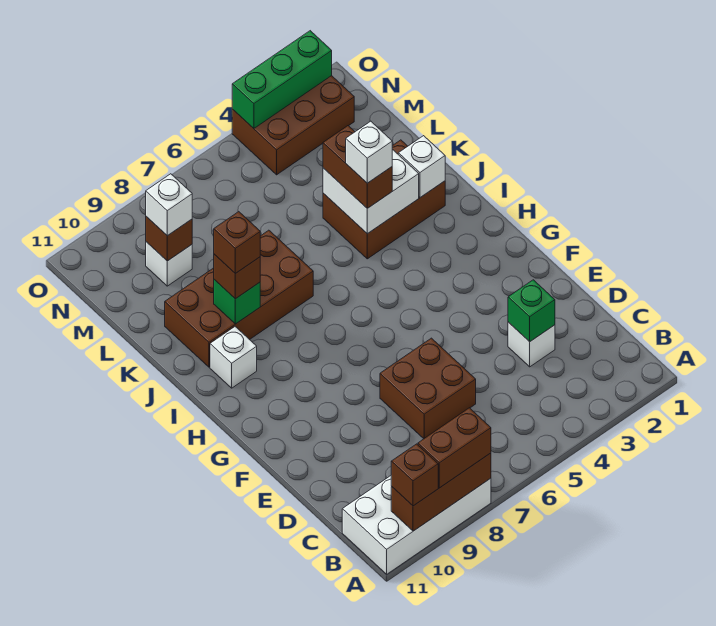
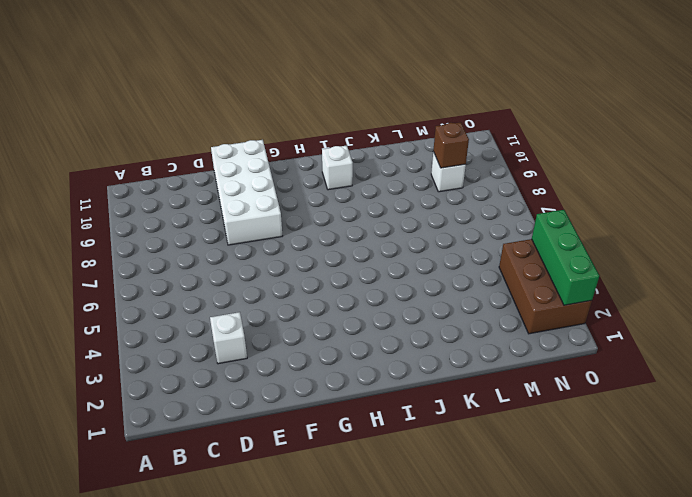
white 2x4 brick [211,140,282,245] -> white 2x4 brick moved to [342,476,491,574]
none -> brown 2x2 brick [380,338,476,439]
none -> brown 2x3 brick [323,140,445,259]
none -> brown 2x4 brick [165,230,313,367]

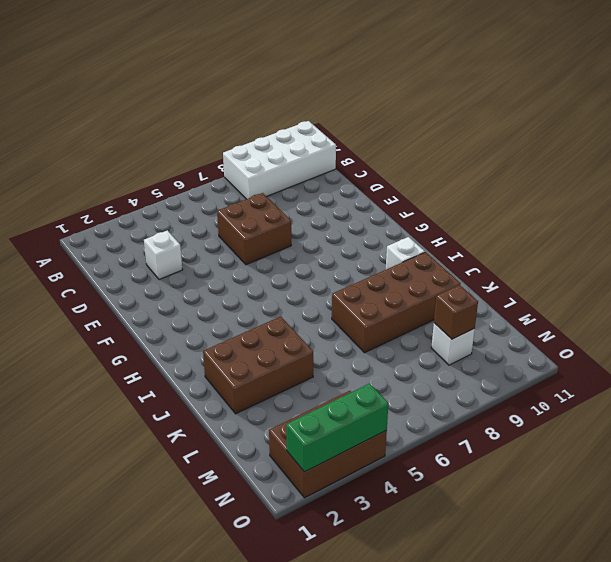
none -> brown 1x3 brick [391,453,491,531]
none -> green 1x1 brick [508,280,555,342]
none -> white 1x1 brick [398,136,445,198]

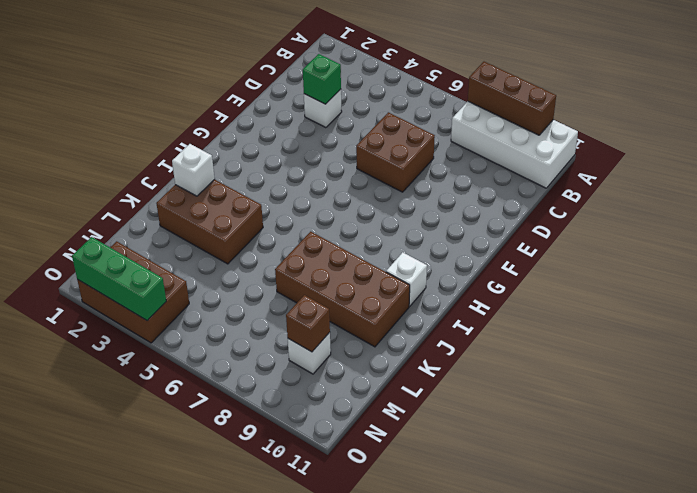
none -> white 2x2 brick [323,149,419,234]
none -> green 1x1 brick [214,280,260,324]
none -> brown 1x2 brick [418,408,491,488]

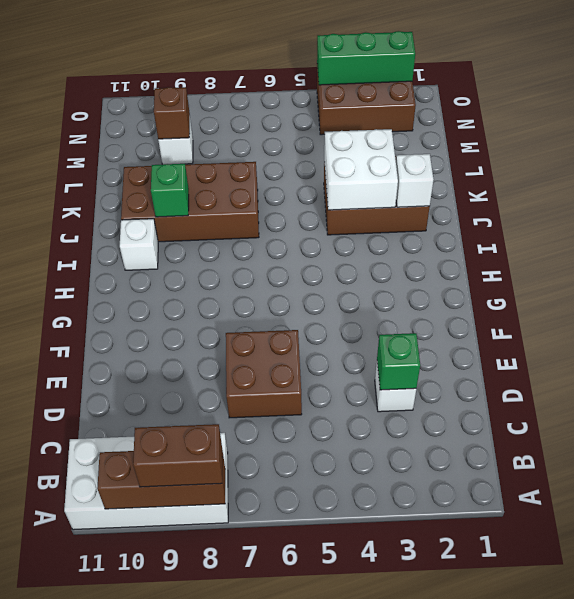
none -> brown 1x1 brick [391,444,438,506]
none -> brown 1x2 brick [323,126,392,208]
none -> brown 1x1 brick [214,254,260,299]

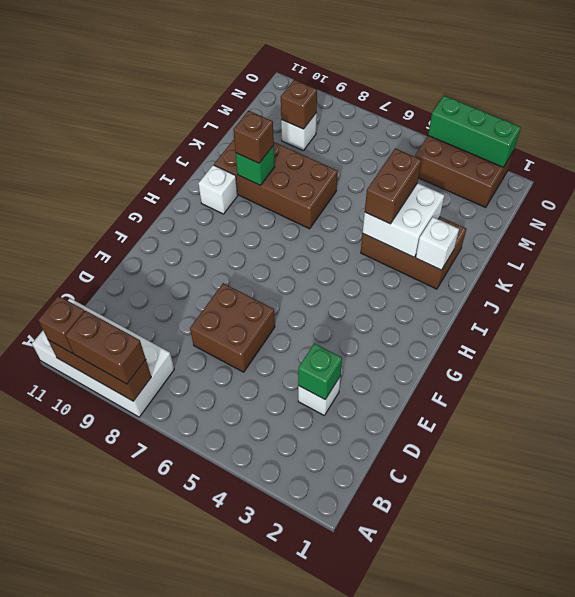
none -> white 1x1 brick [146,174,192,236]
none -> white 1x1 brick [346,121,392,183]
none -> brown 1x1 brick [214,212,260,274]

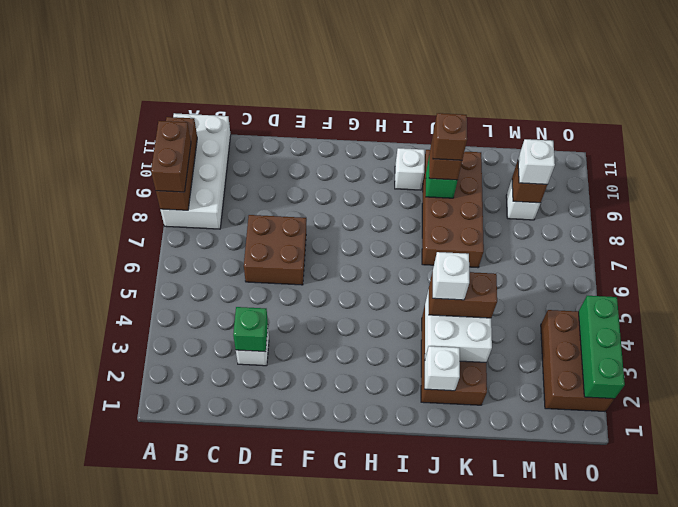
none -> brown 1x1 brick [391,444,438,506]

